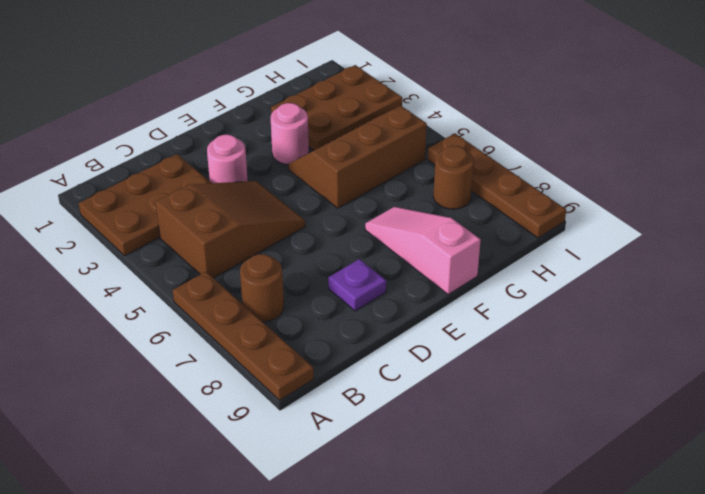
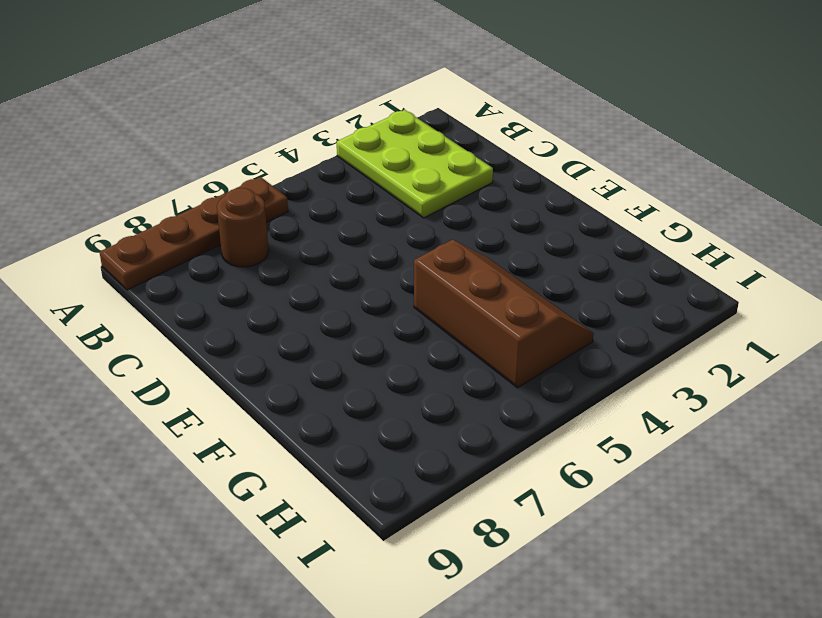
lime 2x3 plate [337,110,493,218] -> brown 2x3 plate [79,154,212,256]
none -> brown 2x3 slope [156,181,305,278]
none -> pink 1x1 round brick [207,135,248,183]
none -> purple 1x1 plate [328,259,386,311]

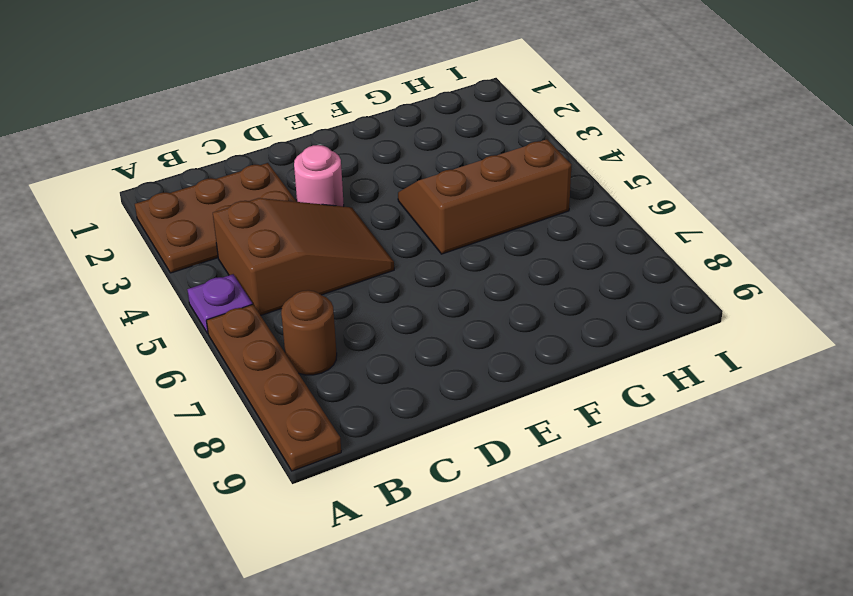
purple 1x1 plate [187,274,252,334] -> purple 1x1 plate moved to [328,259,386,311]
none -> pink 1x1 round brick [271,103,309,164]
none -> pink 1x3 slope [365,207,481,294]
none -> brown 2x3 plate [271,65,402,150]

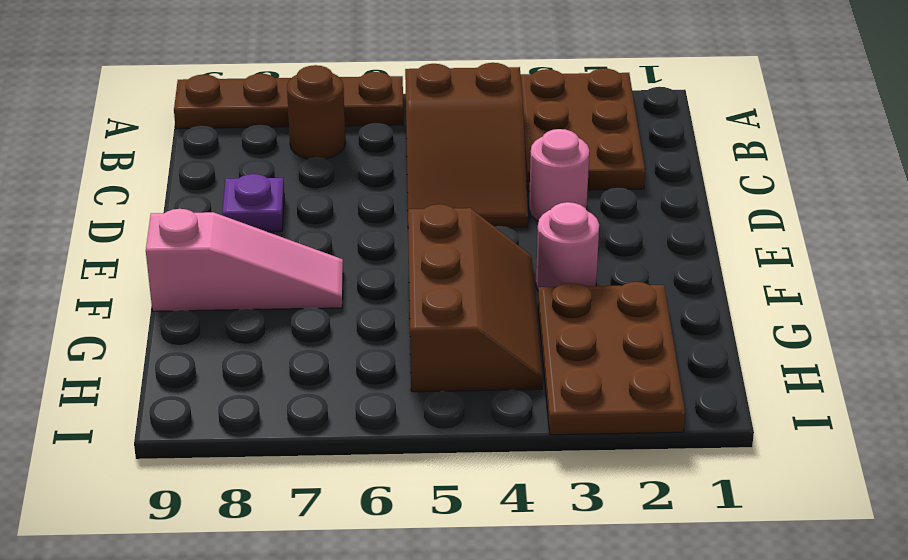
none -> brown 1x1 round brick [433,146,474,209]
none -> brown 1x4 plate [428,134,566,238]

